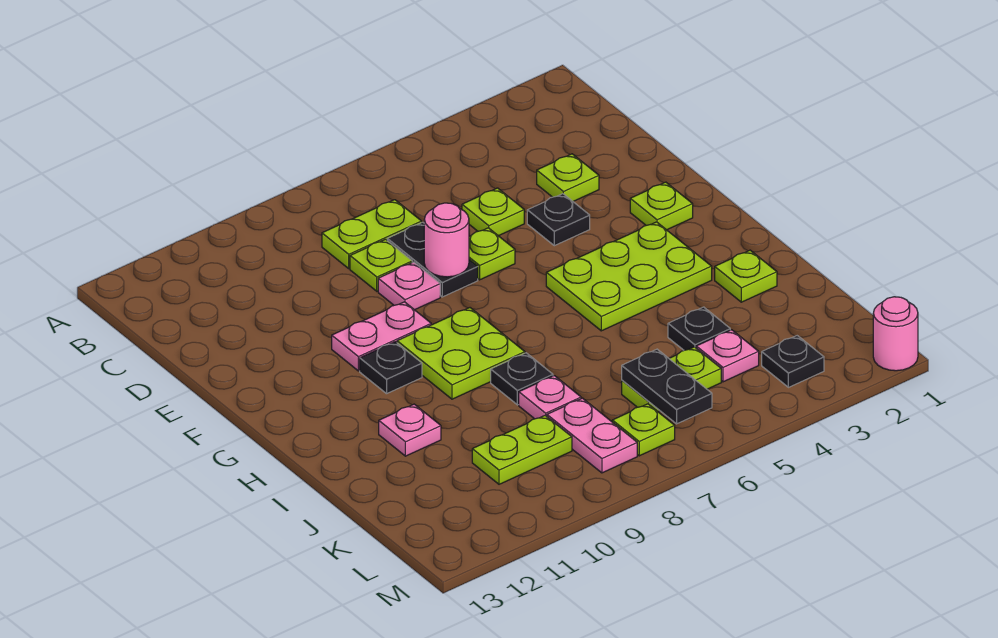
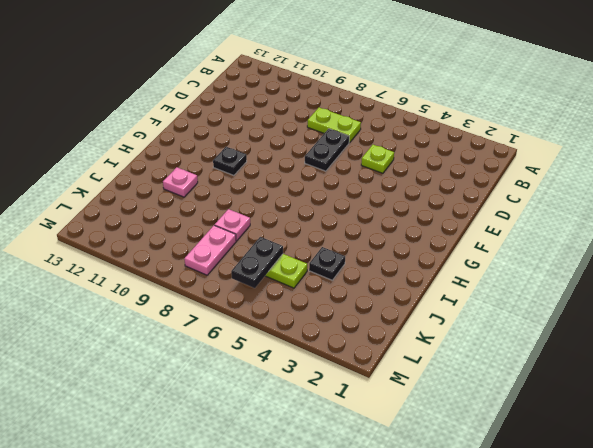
none -> lime 1x1 plate [537,154,599,201]
none -> lime 1x1 plate [350,239,412,291]
none -> black 1x1 plate [527,194,590,246]

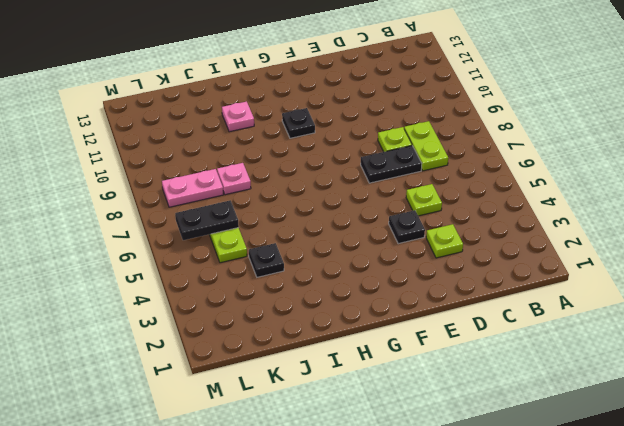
none -> lime 1x1 plate [469,228,515,280]
none -> pink 1x1 plate [378,262,440,310]
none -> lime 1x1 plate [630,182,693,230]

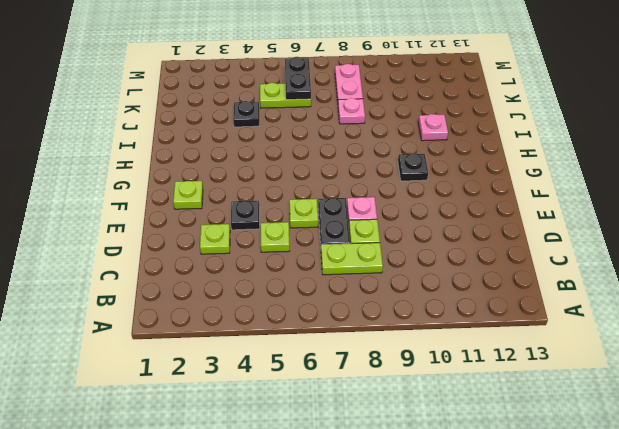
none -> pink 1x2 plate [332,302,431,371]
none -> lime 2x3 plate [546,222,712,331]
none -> lime 2x2 plate [397,308,525,399]

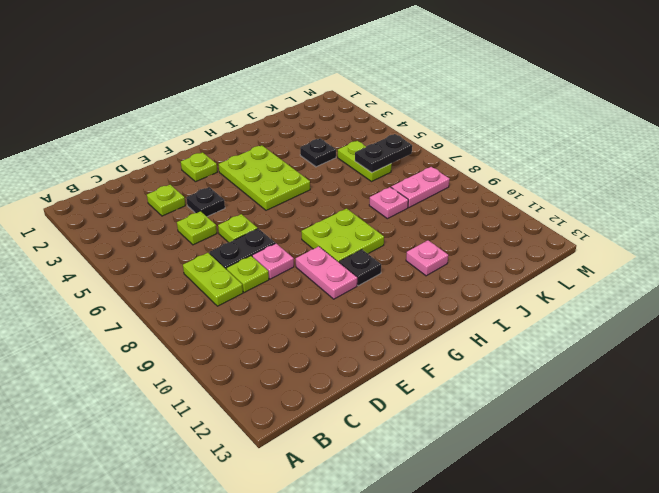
none -> lime 1x1 plate [715,250,777,302]
none -> black 1x1 plate [491,353,553,405]
none -> pink 1x1 plate [696,330,759,382]

